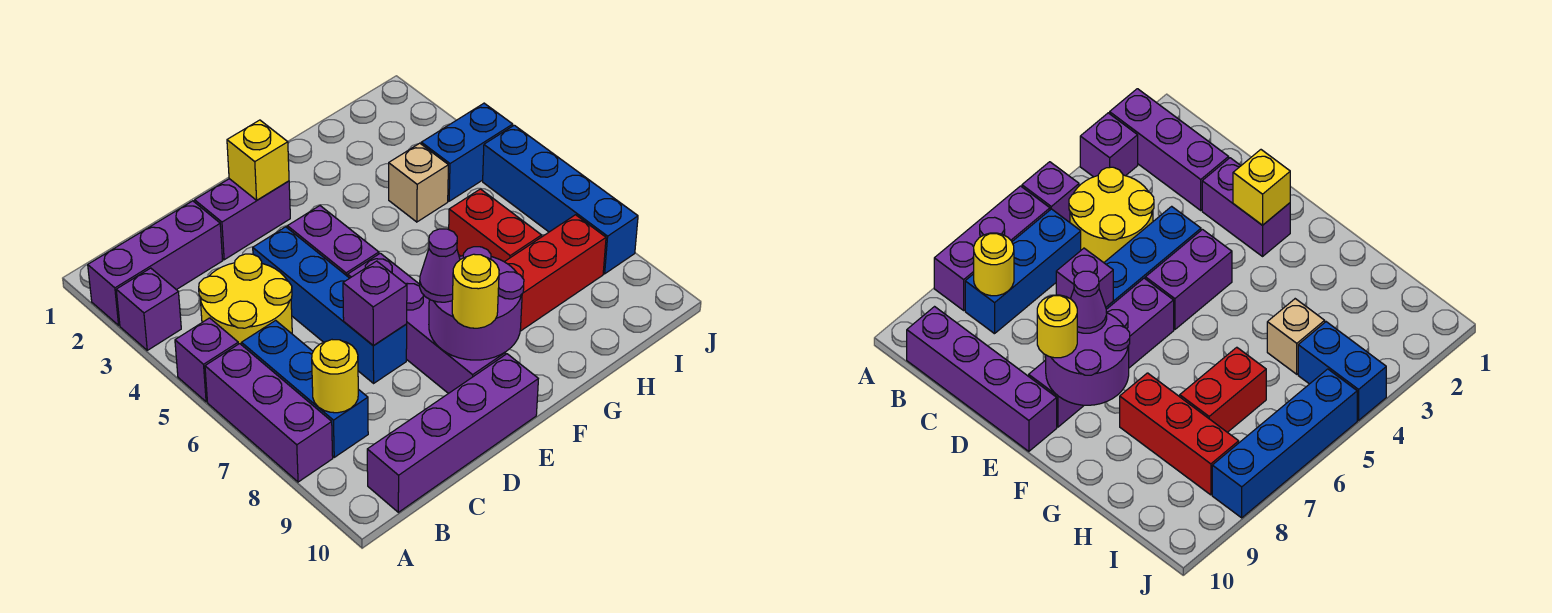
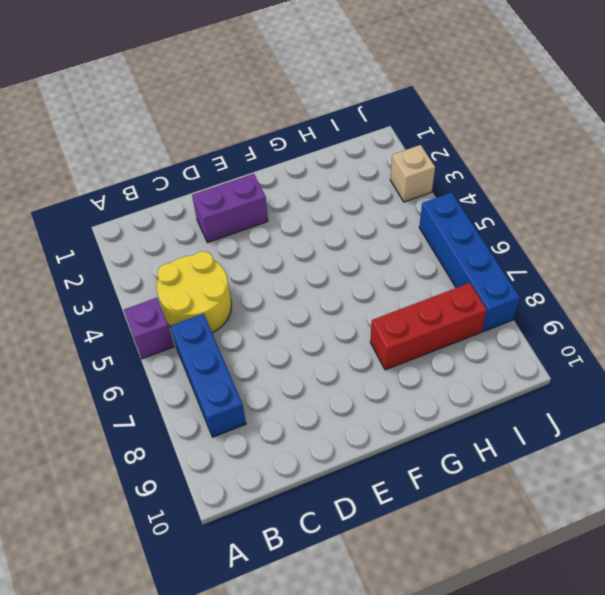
tan 1x1 brick [390,145,435,202] -> tan 1x1 brick moved to [389,143,448,222]
none -> purple 1x3 brick [88,201,223,325]
none -> purple 1x1 brick [116,268,181,350]
none -> purple 1x3 brick [205,344,333,482]

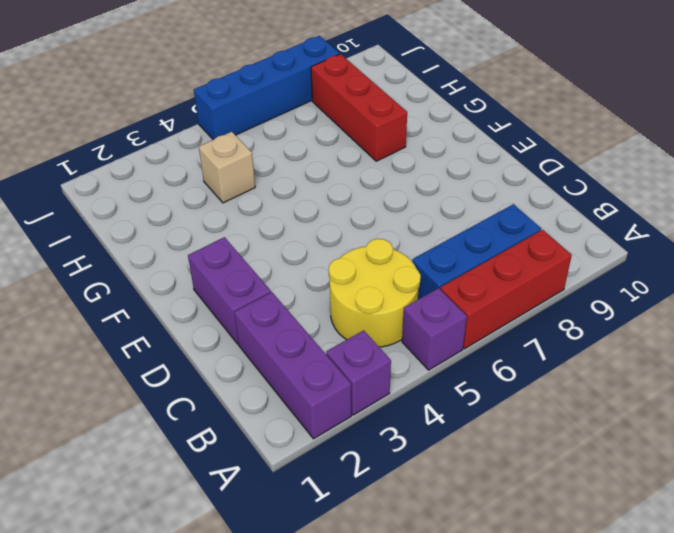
red 1x3 brick [440,230,572,349] -> purple 1x3 brick [205,344,333,482]
none -> purple 1x4 brick [367,354,538,512]
none -> blue 1x4 brick [253,227,407,383]
none -> purple 1x2 brick [287,206,379,276]

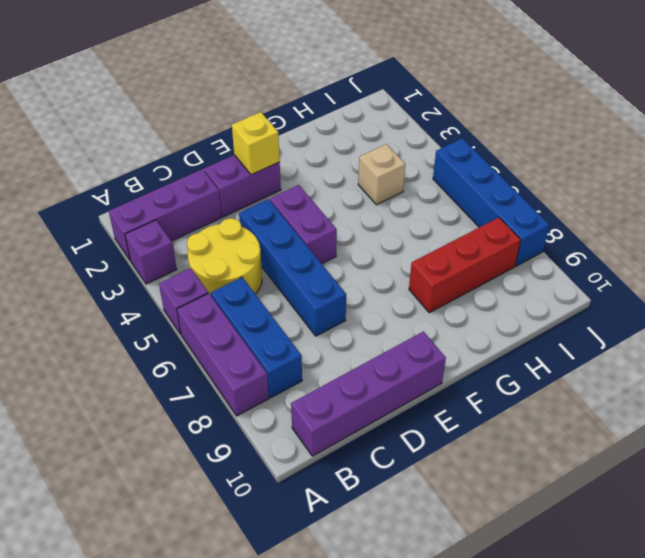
none -> purple 1x4 brick [348,253,505,394]
none -> red 1x2 brick [449,189,542,262]
none -> blue 1x2 brick [421,103,513,201]

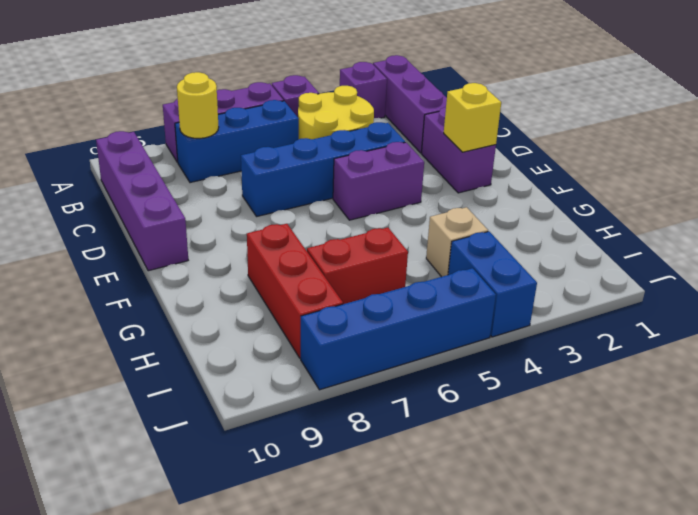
none -> purple 1x4 brick [348,253,505,394]
none -> purple 1x1 brick [343,261,407,346]
none -> purple 2x2 round brick [429,247,524,360]

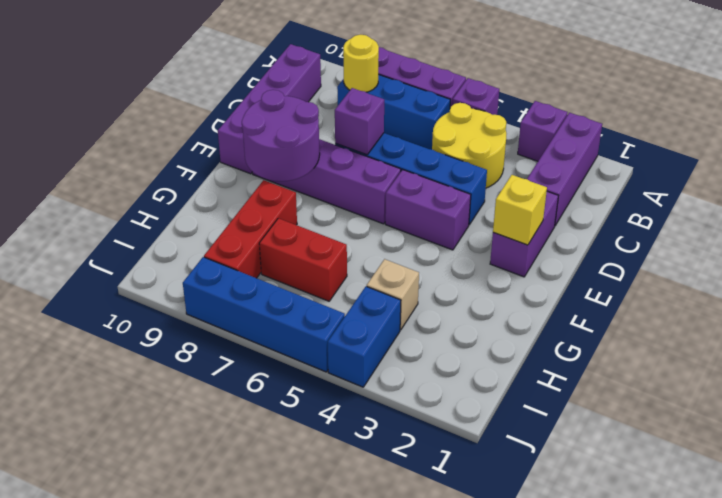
none -> purple 1x1 cone [420,229,460,302]
none -> yellow 1x1 round brick [452,254,499,328]

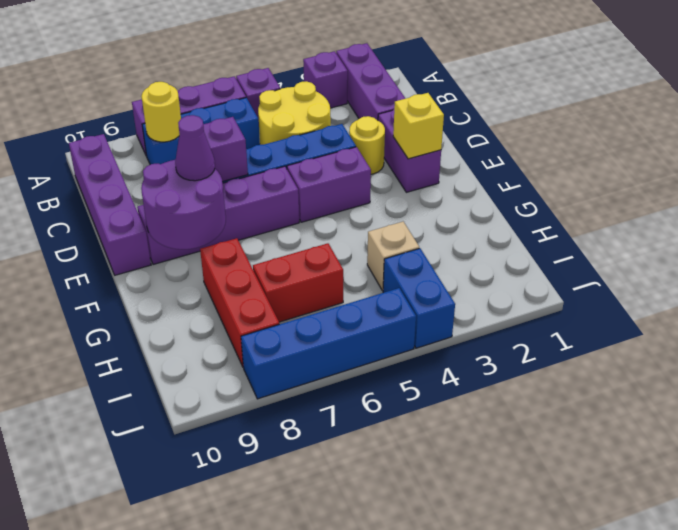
yellow 1x1 round brick [349,116,385,174] -> yellow 1x1 round brick moved to [452,254,499,328]

